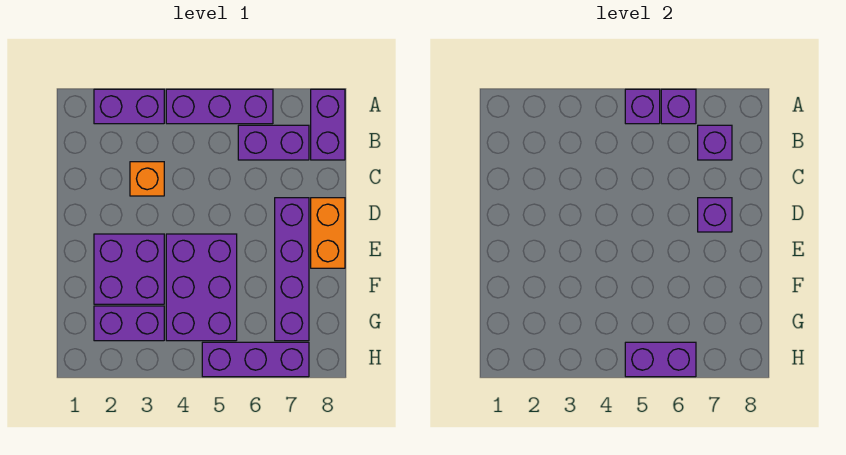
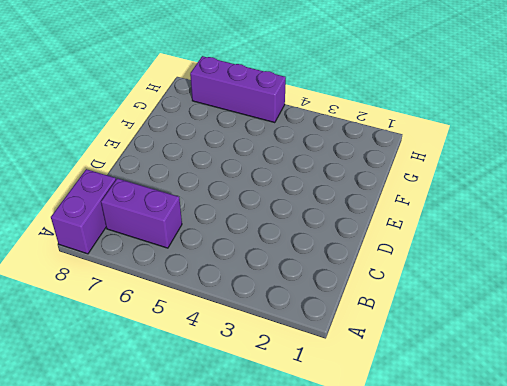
none -> purple 1x2 brick [94,89,164,124]
none -> purple 1x3 brick [166,89,273,124]
none -> orange 1x1 brick [130,162,164,196]

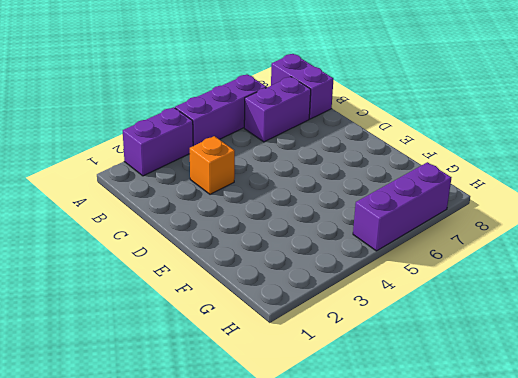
none -> purple 1x4 brick [275,198,309,341]
none -> orange 1x2 brick [311,198,345,268]
none -> purple 2x2 brick [94,234,164,304]

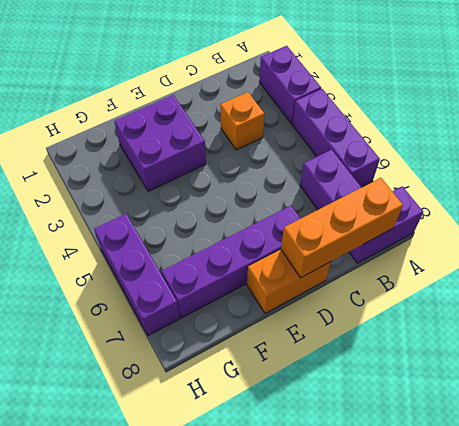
orange 1x3 brick [281,178,403,278] -> none
none -> purple 2x3 brick [166,234,237,341]
none -> purple 1x2 brick [94,306,164,341]
none -> purple 1x1 brick [625,89,660,124]

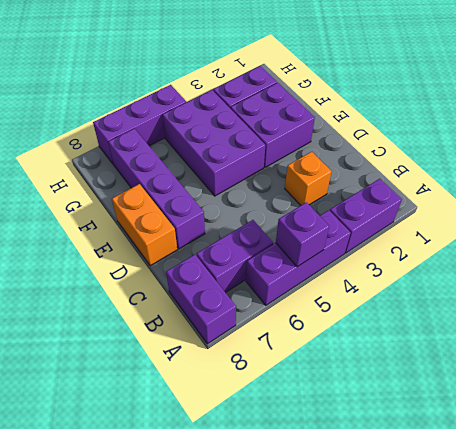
none -> purple 1x1 brick [661,89,696,124]
none -> purple 1x1 brick [698,125,732,160]
none -> purple 1x1 brick [698,198,732,232]

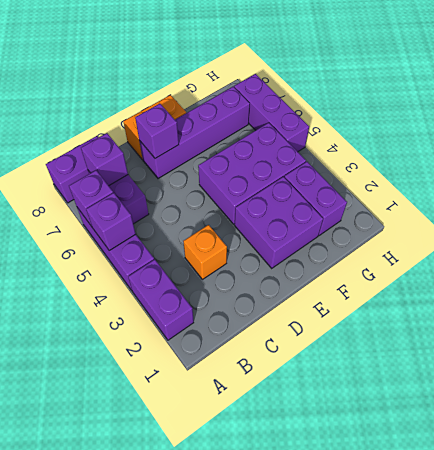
none -> purple 1x2 brick [625,342,696,377]

